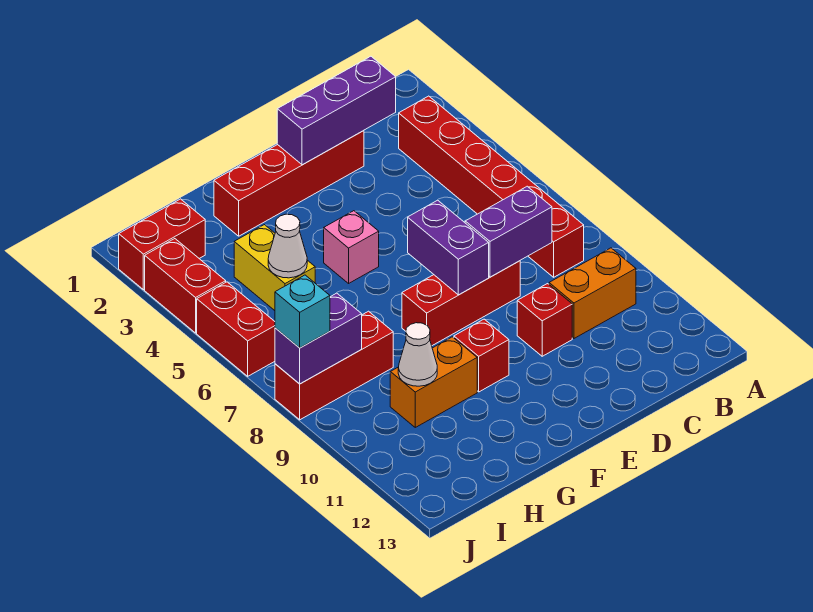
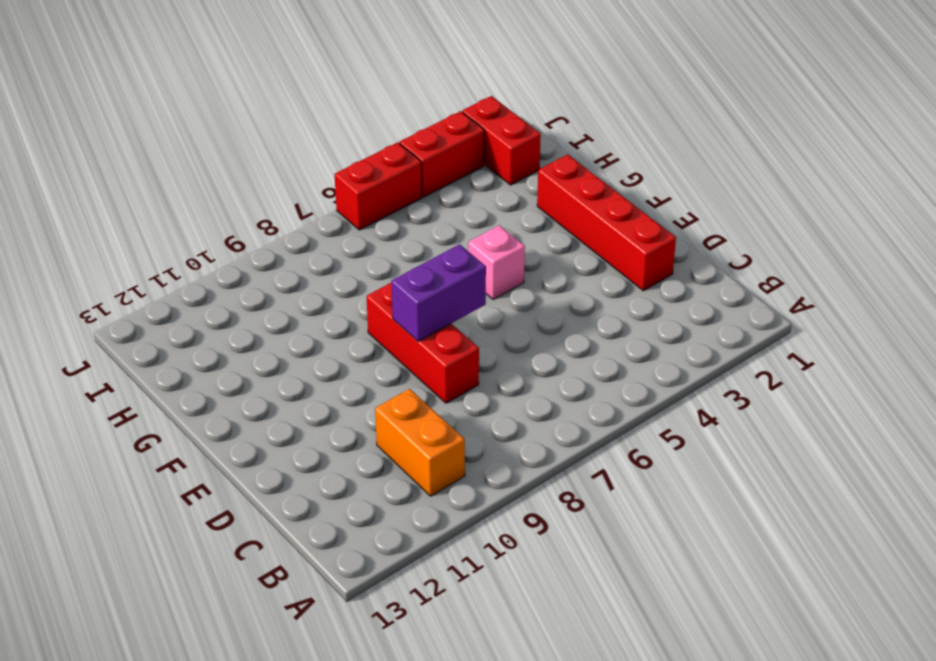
none -> red 1x6 brick [399,96,584,277]
none -> red 1x1 brick [517,284,572,356]
none -> red 1x1 brick [454,319,509,392]

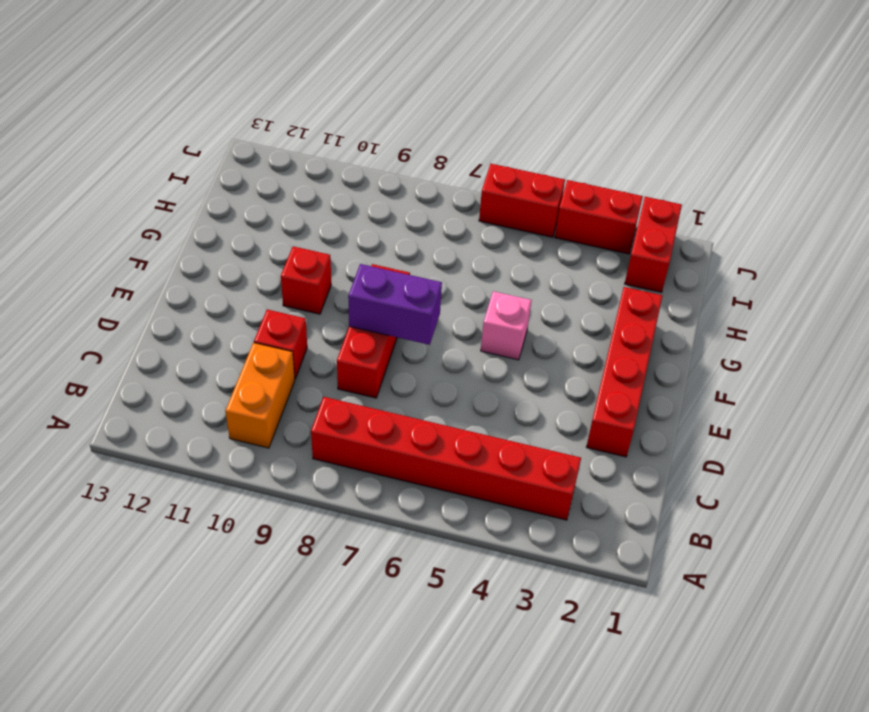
none -> orange 1x2 brick [390,337,477,427]
none -> yellow 1x2 brick [234,225,315,311]
none -> red 1x3 brick [275,311,393,420]

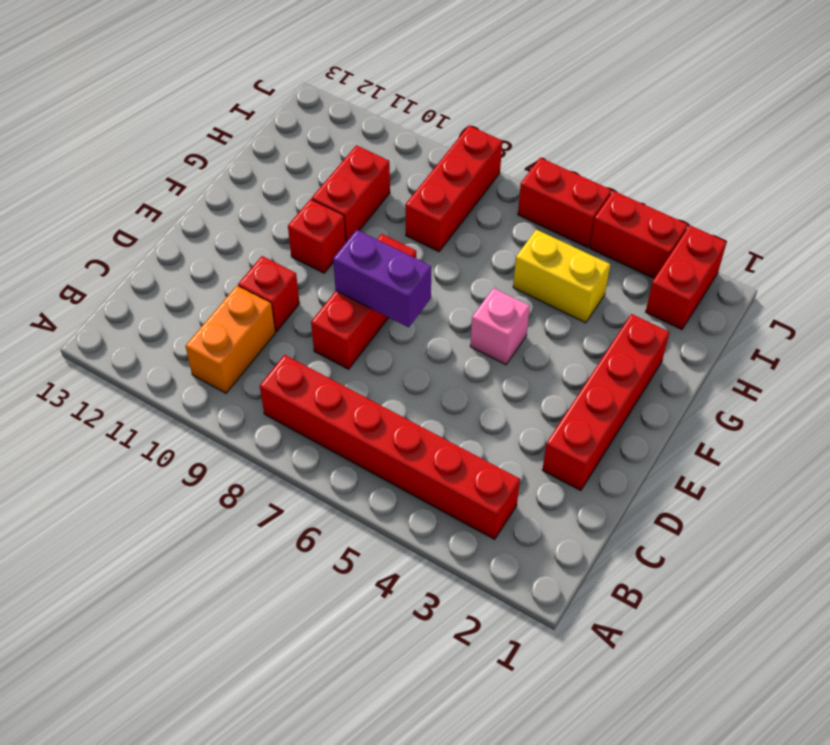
red 1x2 brick [312,145,390,242] -> orange 1x2 brick [390,337,477,427]
none -> purple 1x3 brick [277,56,396,165]
none -> purple 1x2 brick [465,186,552,277]
none -> white 1x1 cone [268,214,307,278]

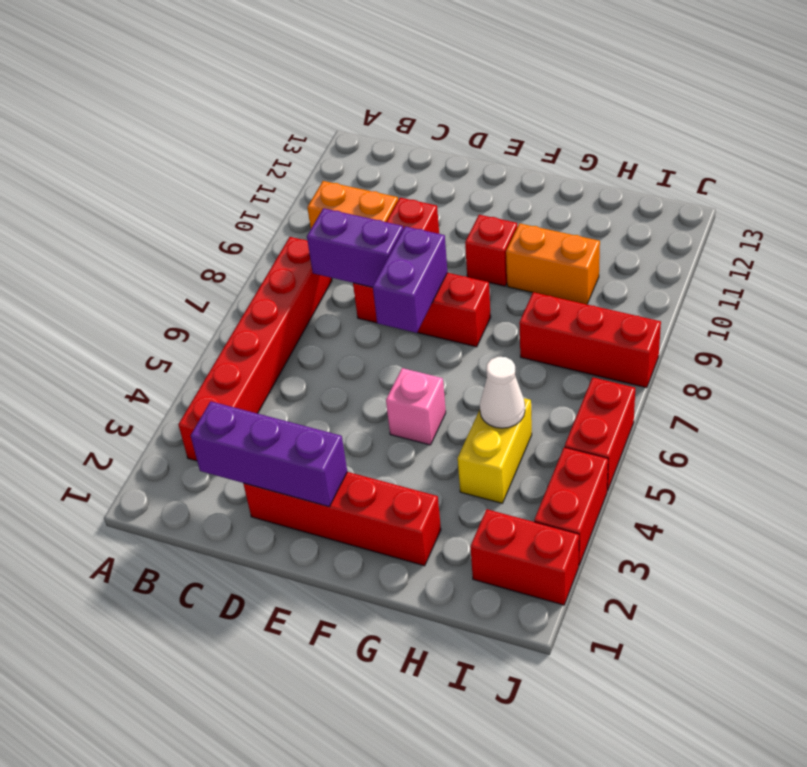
none -> white 1x1 cone [398,323,437,386]
none -> purple 1x2 brick [275,293,362,384]
none -> cyan 1x1 brick [275,275,330,348]

